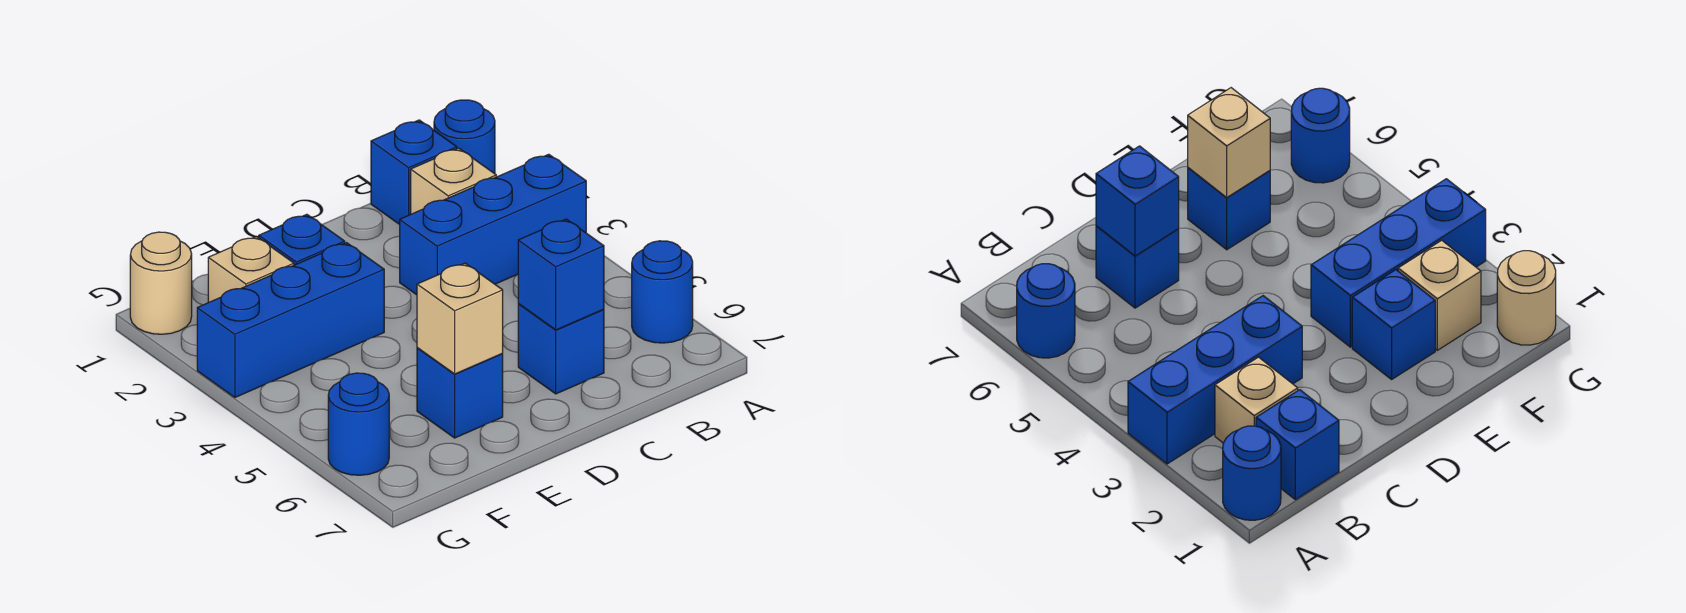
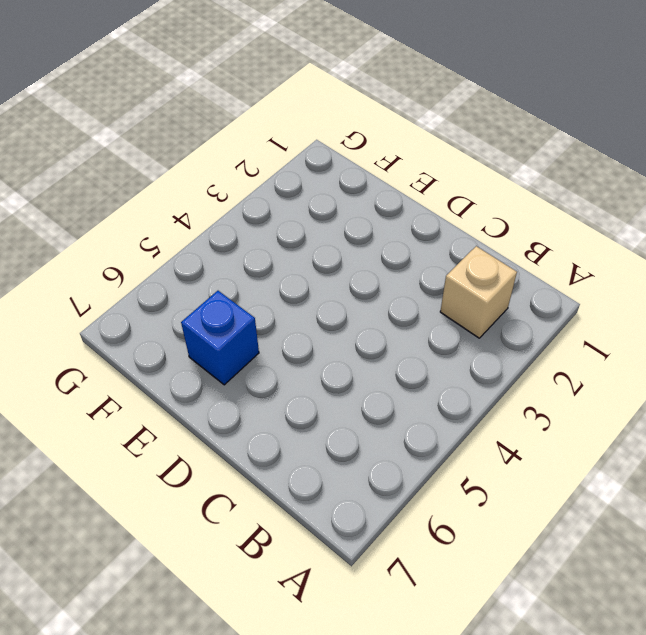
none -> blue 1x1 round brick [434,100,495,174]
none -> blue 1x3 brick [400,154,586,295]
none -> blue 1x1 round brick [632,241,693,343]

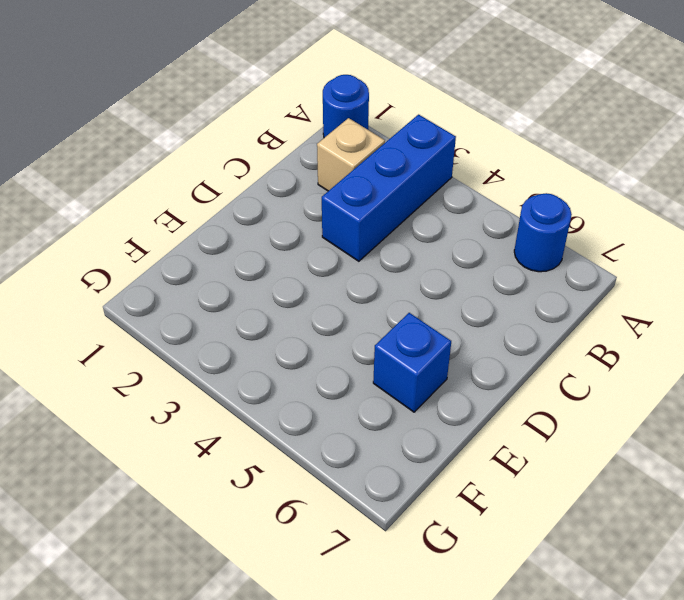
none -> blue 1x1 brick [371,120,457,225]
none -> blue 1x1 brick [518,304,604,394]
none -> blue 1x1 brick [259,214,345,265]

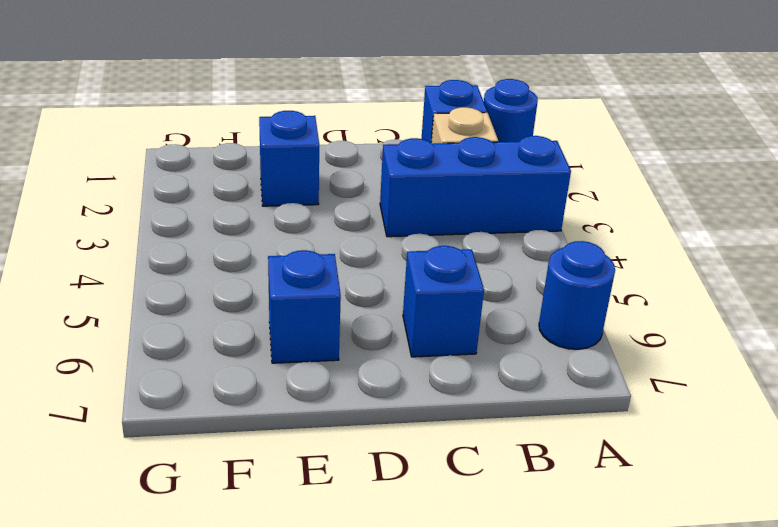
none -> blue 1x3 brick [197,243,384,397]
none -> tan 1x1 brick [208,236,294,302]
none -> tan 1x1 round brick [130,232,192,334]

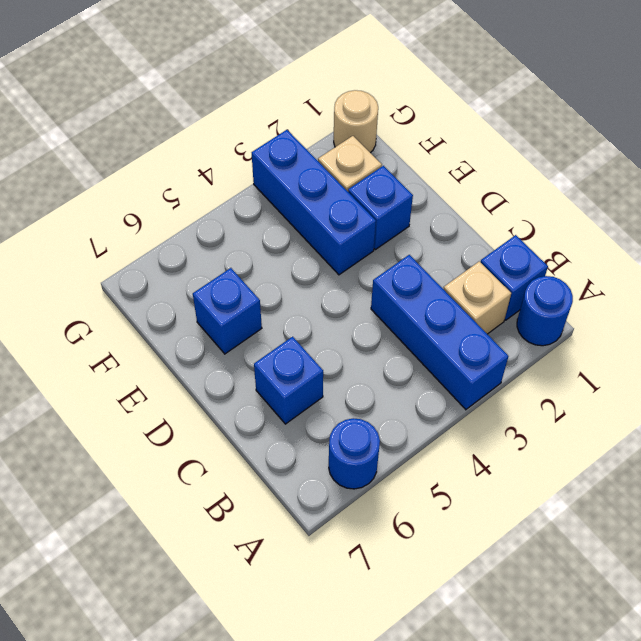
none -> blue 1x1 round brick [328,373,389,475]
none -> blue 1x1 brick [518,219,604,330]
none -> tan 1x1 brick [417,263,503,374]

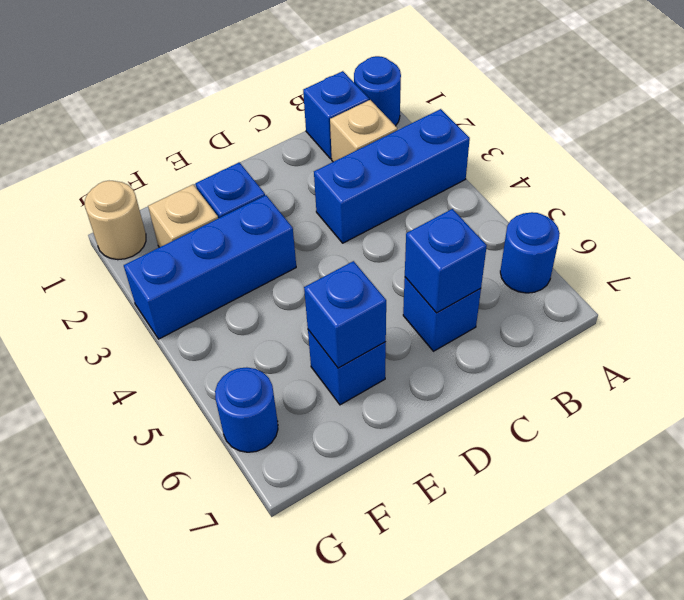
blue 1x1 brick [304,261,386,368] -> tan 1x1 brick [417,263,503,374]

